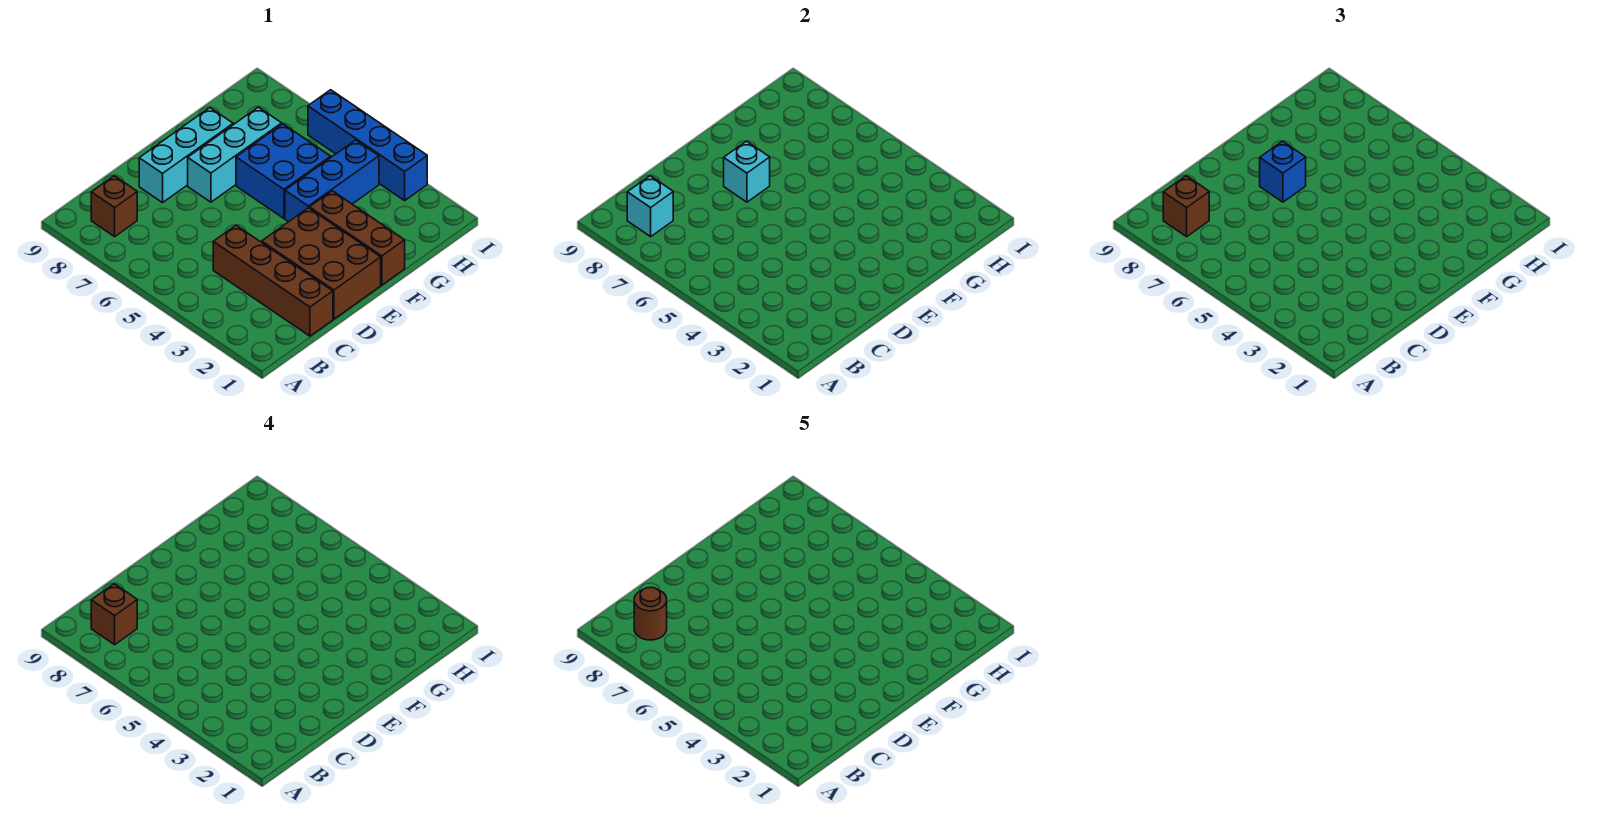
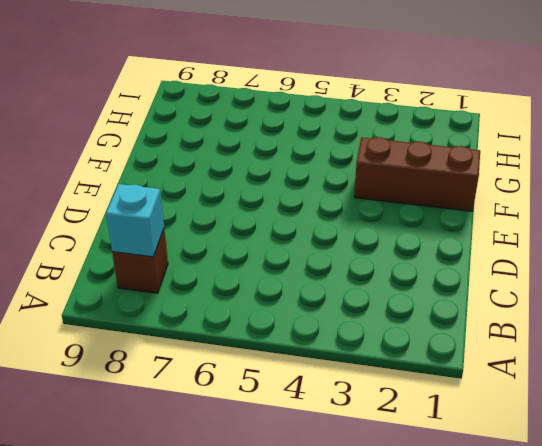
none -> brown 1x4 brick [213,225,333,336]
none -> brown 2x3 brick [262,208,381,319]
none -> cyan 1x3 brick [139,108,233,203]

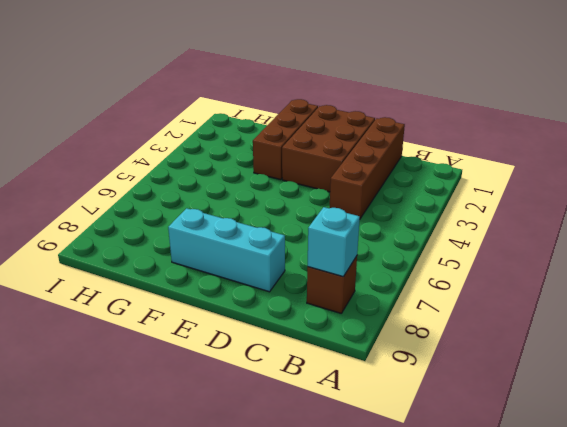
none -> cyan 1x3 brick [188,107,282,202]
none -> blue 1x3 brick [285,140,379,222]
none -> blue 2x2 brick [236,124,331,218]

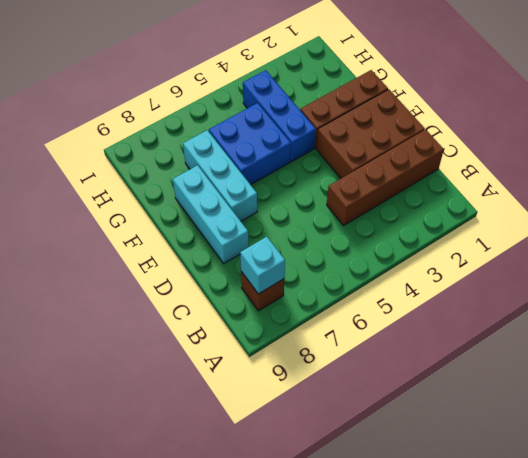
none -> blue 1x4 brick [308,90,427,201]
none -> cyan 1x1 brick [724,141,770,202]
none -> brown 1x1 brick [1163,176,1209,237]

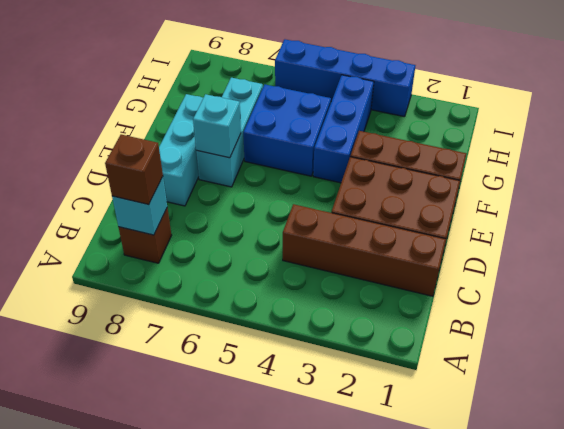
none -> blue 1x1 brick [1260,141,1306,202]
none -> brown 1x1 brick [91,584,137,645]
none -> brown 1x1 round brick [634,587,667,640]

